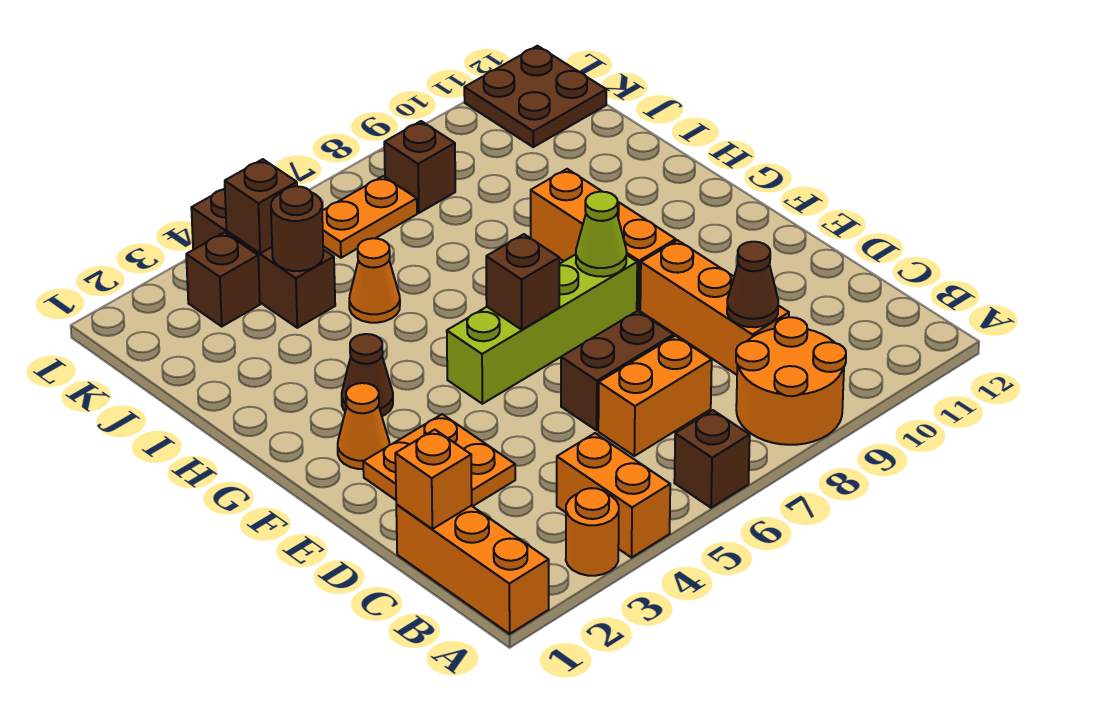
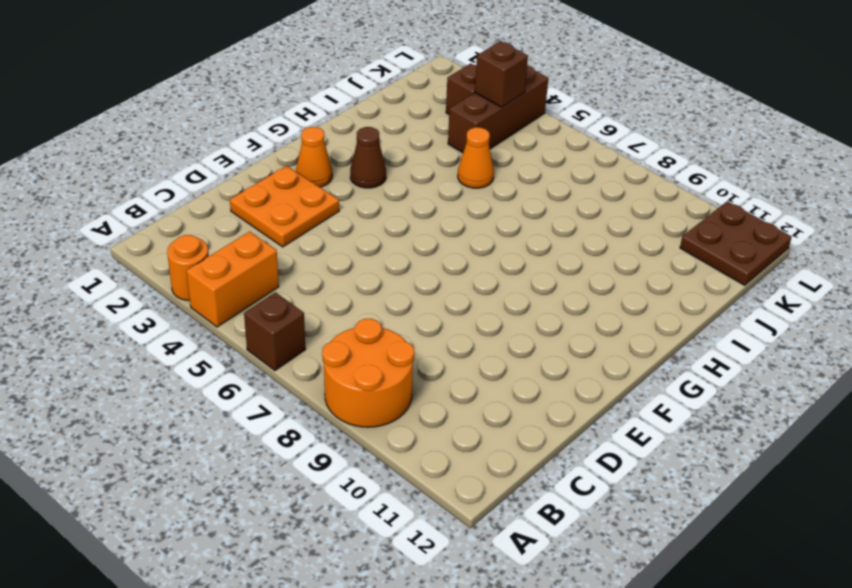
none -> orange 1x3 brick [396,505,549,634]
none -> orange 1x2 brick [598,336,712,456]
none -> orange 1x3 brick [640,240,789,375]

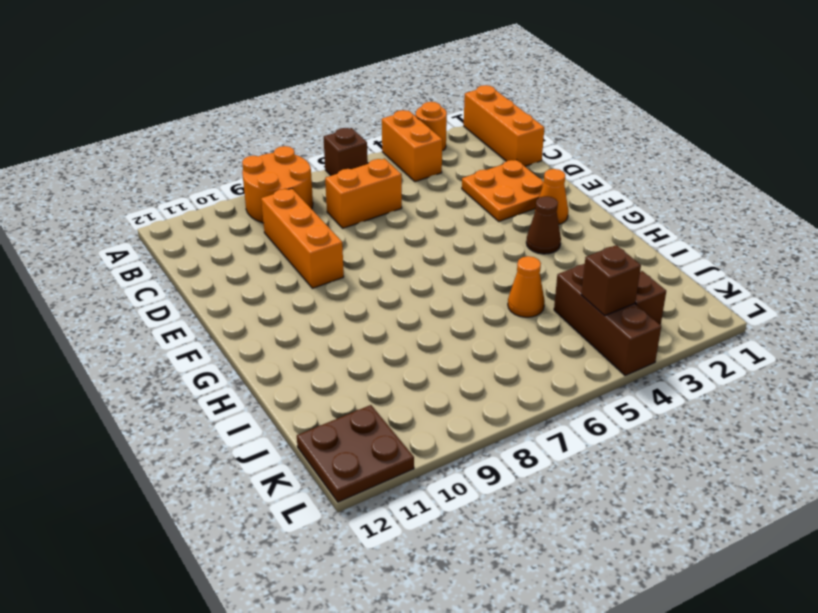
none -> brown 1x2 brick [561,311,674,430]
none -> lime 1x4 brick [447,254,637,404]
none -> orange 1x3 brick [531,169,676,310]

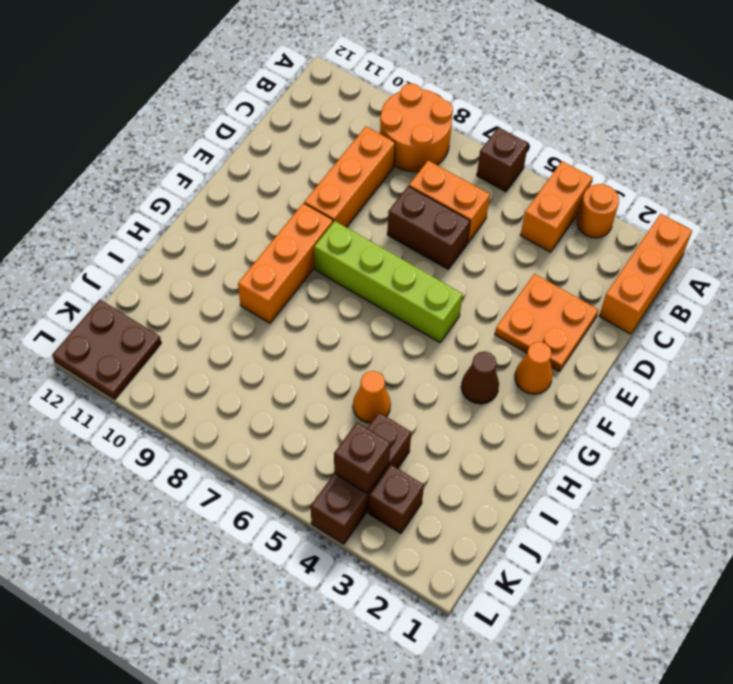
none -> orange 1x2 plate [322,176,417,258]
none -> brown 1x1 brick [384,121,455,213]
none -> orange 1x1 brick [395,430,472,529]

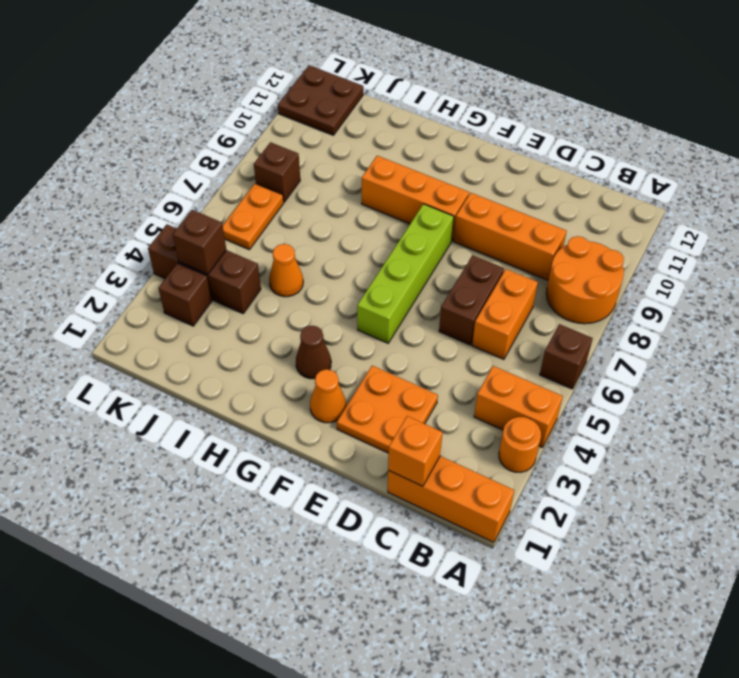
none -> brown 1x1 cone [727,242,778,327]
none -> brown 1x1 brick [486,234,559,330]
none -> lime 1x1 cone [576,192,627,277]

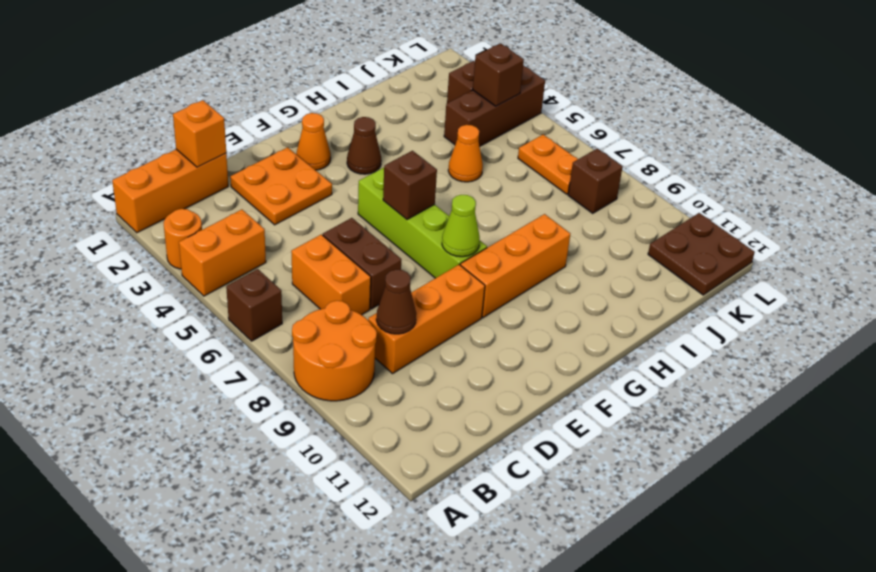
none -> brown 1x1 round brick [271,186,323,271]

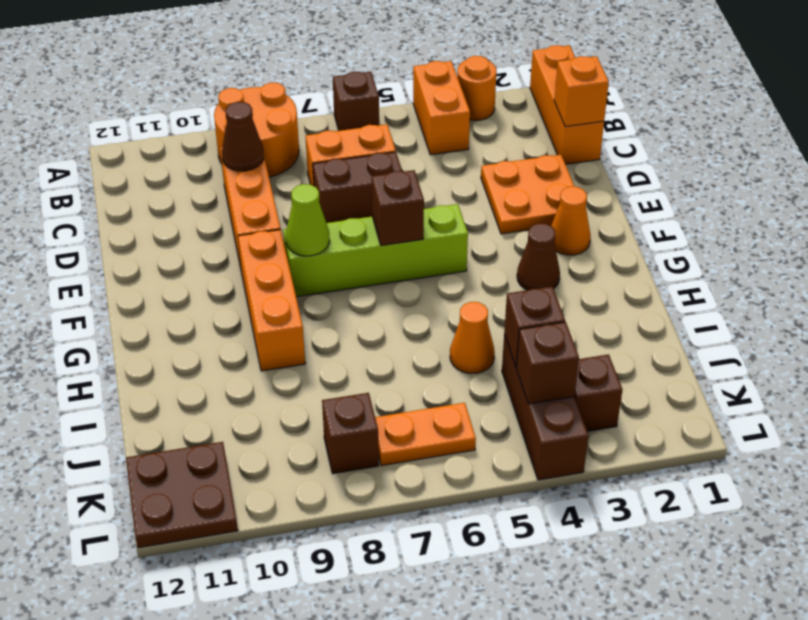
brown 1x1 brick [504,287,565,367] -> brown 1x1 round brick [271,186,323,271]

